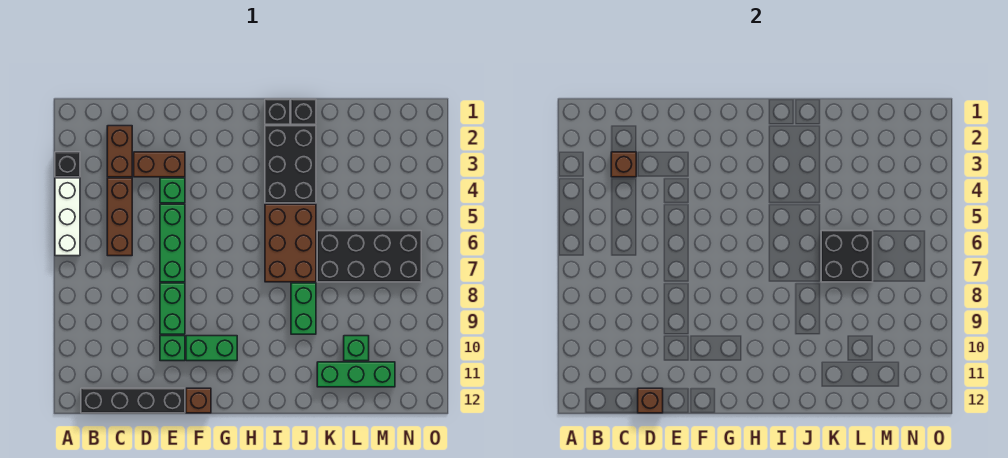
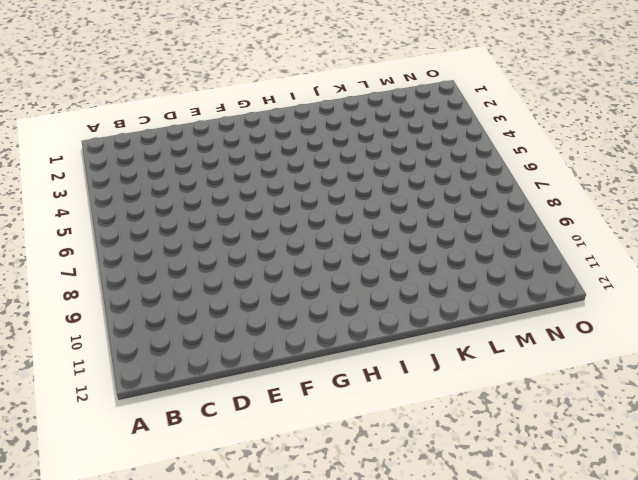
none -> black 1x1 brick [55,152,80,177]
none -> white 1x3 brick [55,178,80,256]
none -> black 1x4 brick [81,388,185,413]

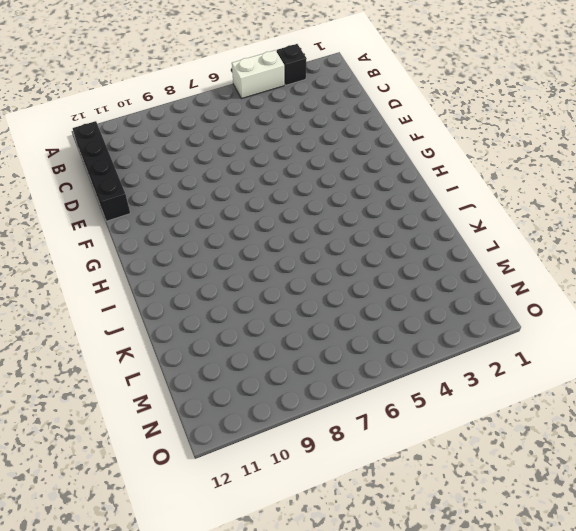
white 1x2 brick [232,50,284,99] -> white 1x3 brick [55,178,80,256]
none -> brown 1x2 brick [107,126,132,177]
none -> brown 1x3 brick [107,178,132,256]
none -> brown 1x2 brick [134,152,185,177]

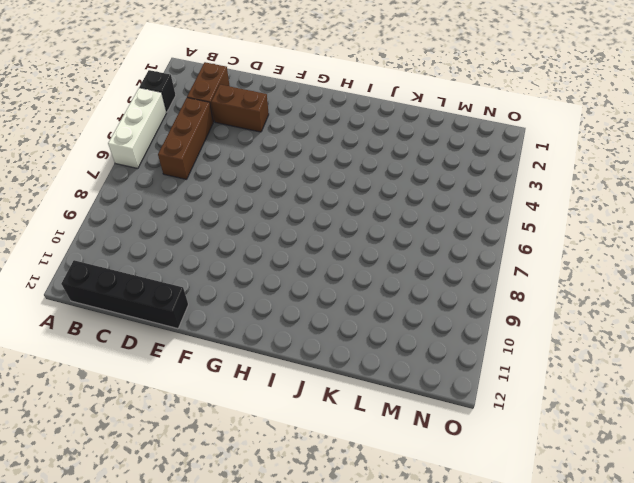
none -> green 1x1 brick [160,178,185,203]
none -> green 1x3 brick [160,204,185,282]
none -> green 1x2 brick [160,283,185,334]

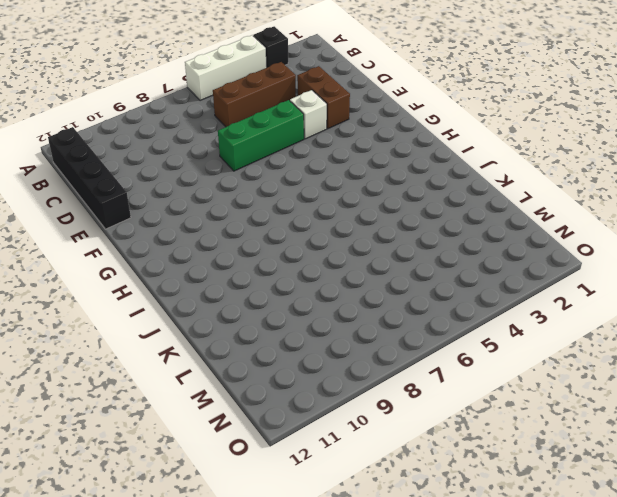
white 1x1 brick [290,90,327,139] -> green 1x1 brick [160,178,185,203]
none -> brown 1x2 brick [107,126,132,177]
none -> green 1x2 brick [160,283,185,334]
none -> green 1x1 brick [160,336,185,361]

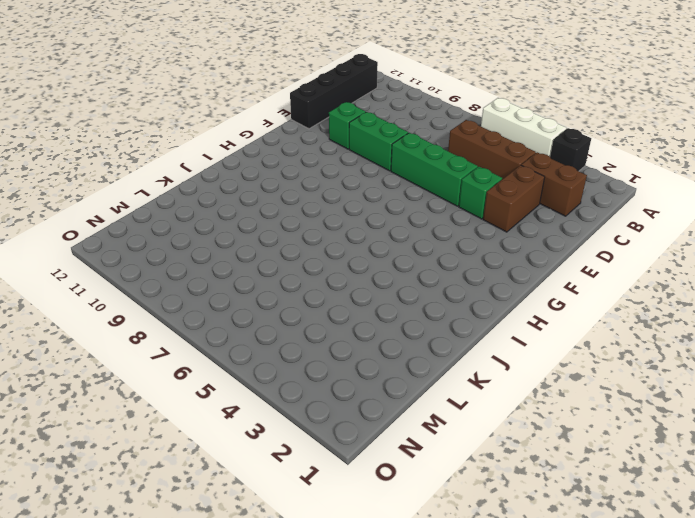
none -> green 1x2 brick [186,336,237,361]
none -> brown 1x1 brick [186,388,211,413]
none -> black 1x1 brick [265,99,290,124]

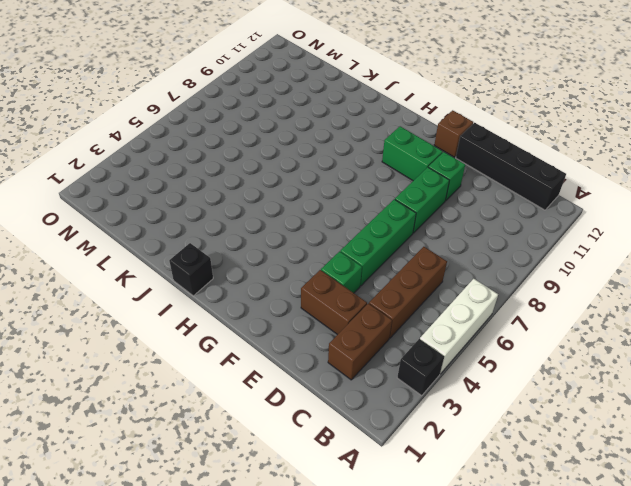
none -> black 2x3 brick [265,126,316,203]
none -> brown 2x3 brick [265,204,316,282]
none -> black 1x1 brick [291,99,316,124]

